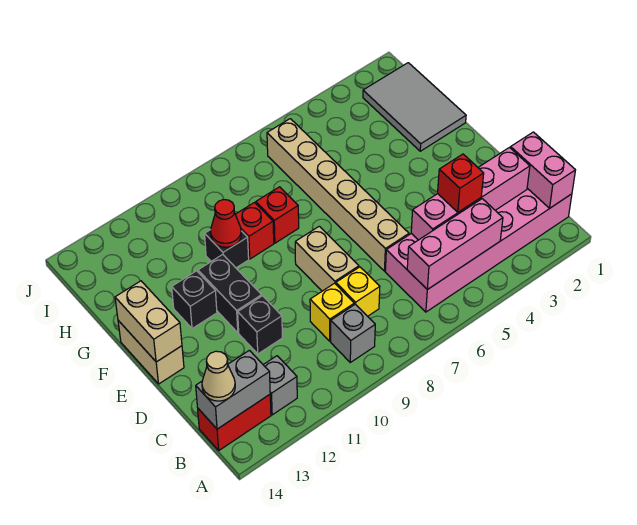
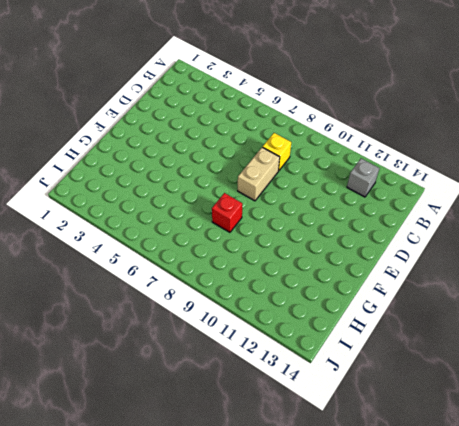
none -> pink 2x6 brick [385,188,572,312]
none -> grey 1x1 brick [331,304,375,362]
none -> red 1x2 brick [198,395,271,450]

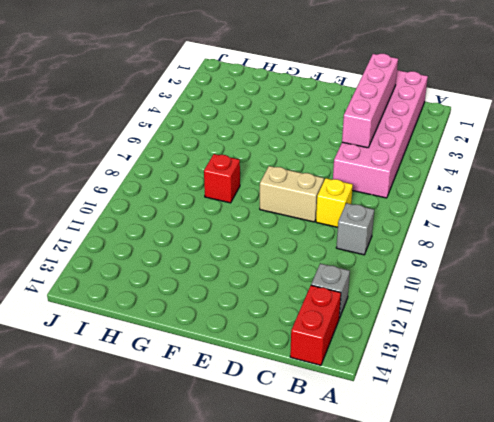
none -> yellow 1x1 brick [310,283,354,341]
none -> tan 1x6 brick [267,119,409,271]
none -> black 1x1 brick [238,296,282,354]

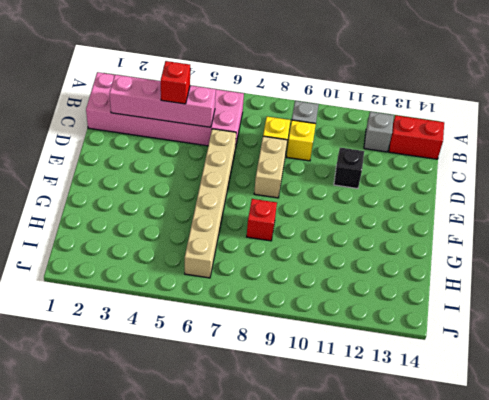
none -> black 1x2 brick [198,255,262,333]
none -> tan 1x2 brick [118,320,184,384]
none -> black 1x1 brick [172,271,217,329]

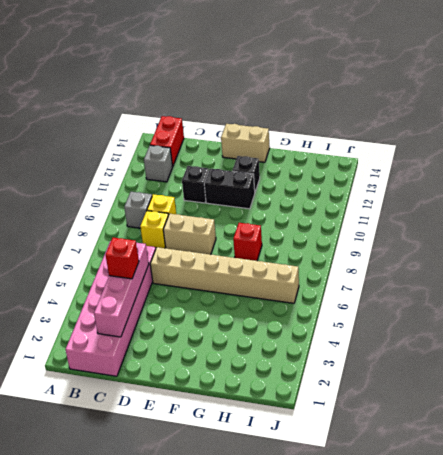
none -> grey 2x3 tile [363,63,466,151]
none -> red 1x1 brick [235,203,274,259]
none -> black 1x1 brick [205,230,249,268]

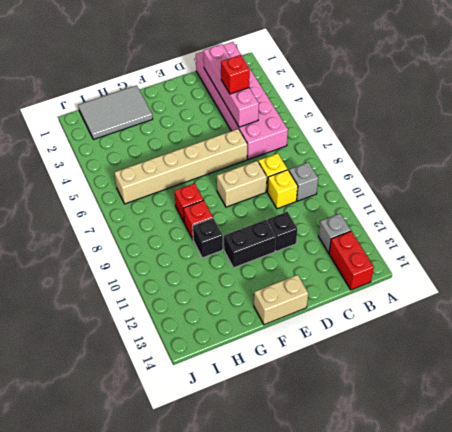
none -> black 1x1 brick [172,271,217,329]
none -> pink 1x2 brick [511,132,575,209]
none -> pink 1x3 brick [407,199,503,290]

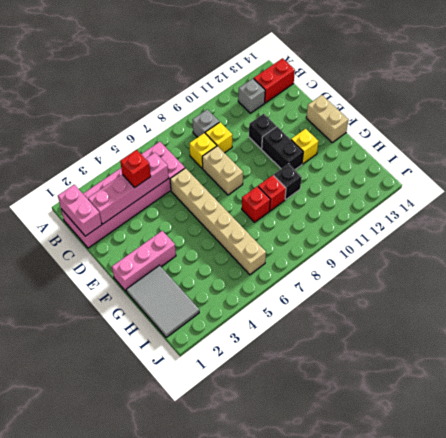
pink 1x3 brick [112,231,176,292] -> pink 1x3 brick moved to [407,199,503,290]
yellow 1x1 brick [291,129,318,164] -> black 1x1 brick [172,271,217,329]
none -> grey 1x2 brick [196,350,270,429]
none -> tan 1x2 brick [115,281,182,362]
none -> red 1x1 cone [210,199,241,247]

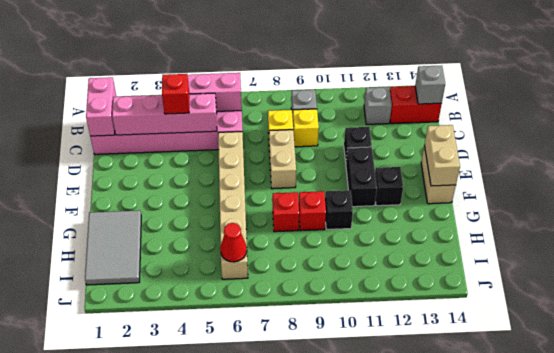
grey 1x1 brick [415,66,445,104] -> grey 1x2 brick [196,350,270,429]
red 1x1 cone [220,223,247,262] -> red 1x1 cone moved to [210,199,241,247]
none -> tan 1x1 cone [202,351,235,401]

